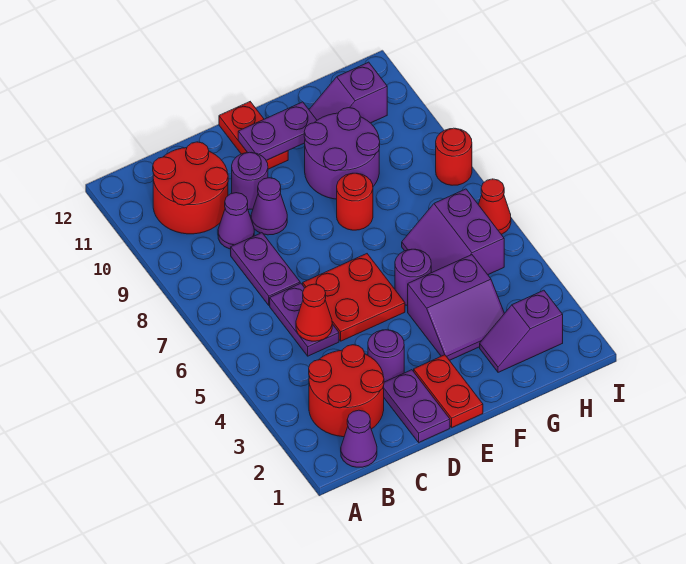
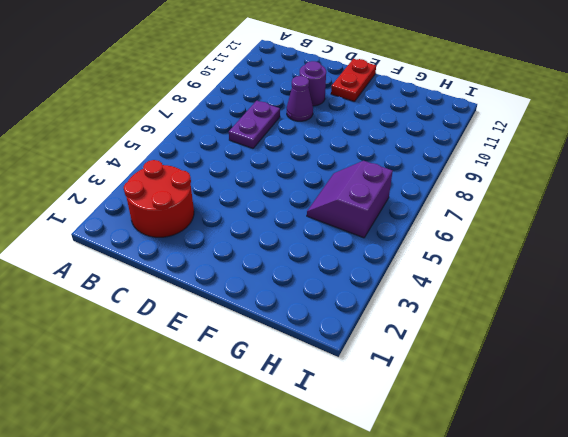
none -> purple 1x1 cone [341,410,377,467]
none -> red 2x2 round brick [153,142,228,234]
none -> purple 1x2 plate [270,283,339,356]

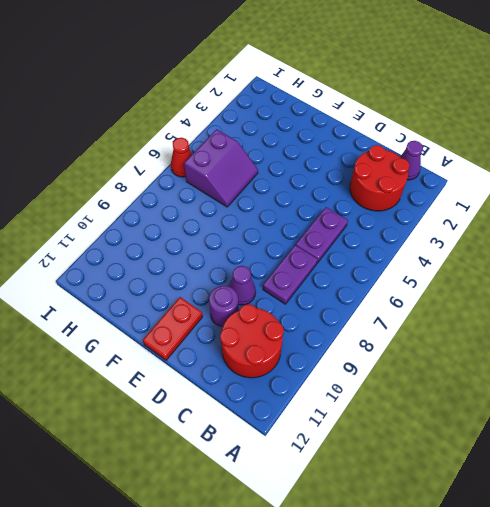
none -> purple 1x1 cone [218,193,254,249]
none -> purple 1x2 plate [384,370,450,442]
none -> purple 1x1 round brick [368,330,404,382]

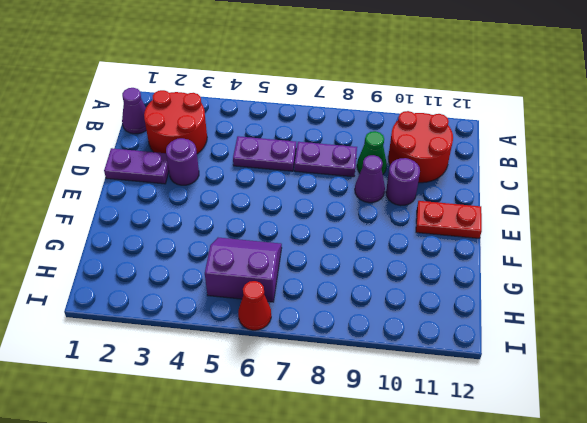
green 1x1 cone [357,131,387,174] -> purple 1x1 cone [218,193,254,249]
none -> red 2x2 plate [303,254,405,341]
none -> red 1x2 plate [414,355,483,427]
none -> purple 2x2 slope [408,255,504,360]

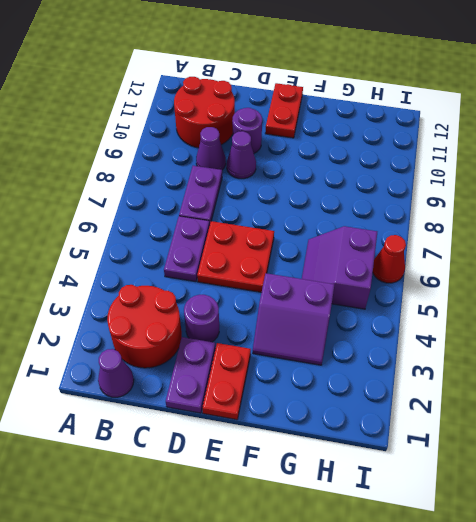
none -> purple 1x1 round brick [395,249,431,306]
none -> red 1x1 round brick [337,173,373,230]
none -> purple 2x2 round brick [304,108,380,199]

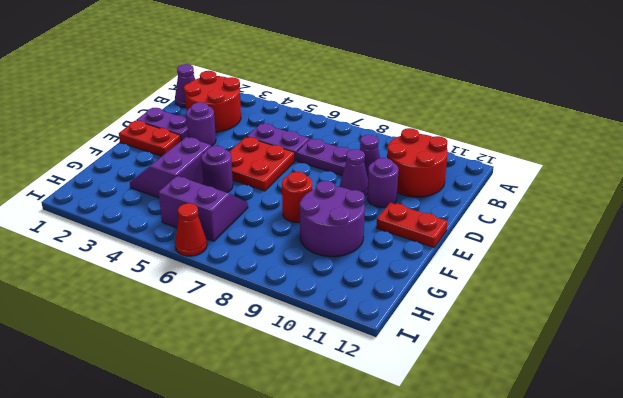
none -> purple 1x2 slope [480,290,563,372]
none -> purple 1x2 slope [309,62,387,123]
none -> red 1x1 round brick [436,128,472,185]

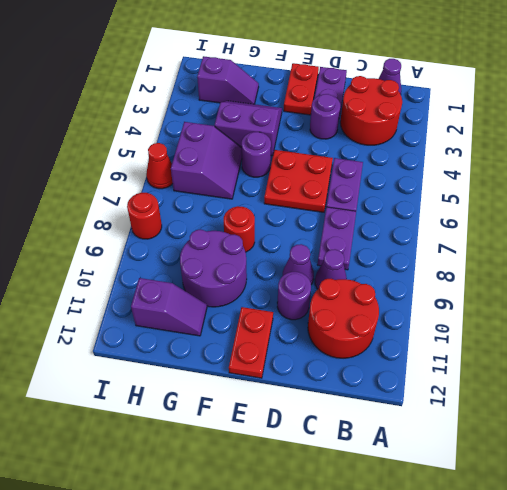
none -> red 1x1 cone [296,284,332,341]
none -> purple 1x2 plate [238,102,317,160]

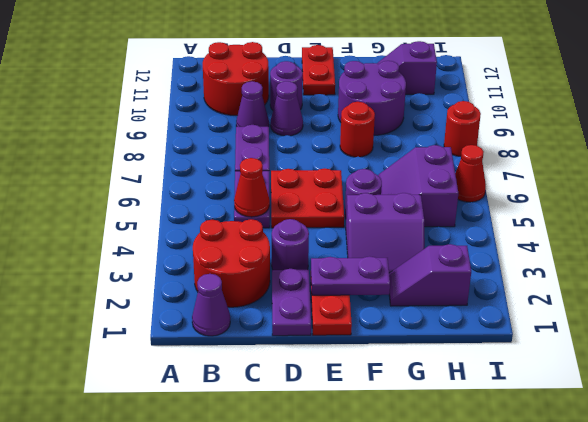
purple 1x2 plate [311,256,390,295] -> purple 1x2 plate moved to [238,102,317,160]

